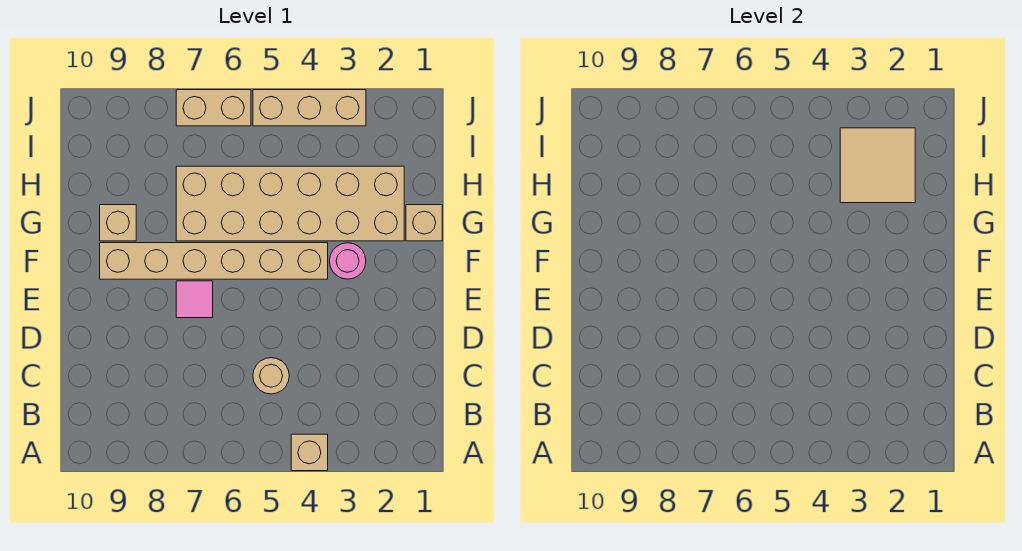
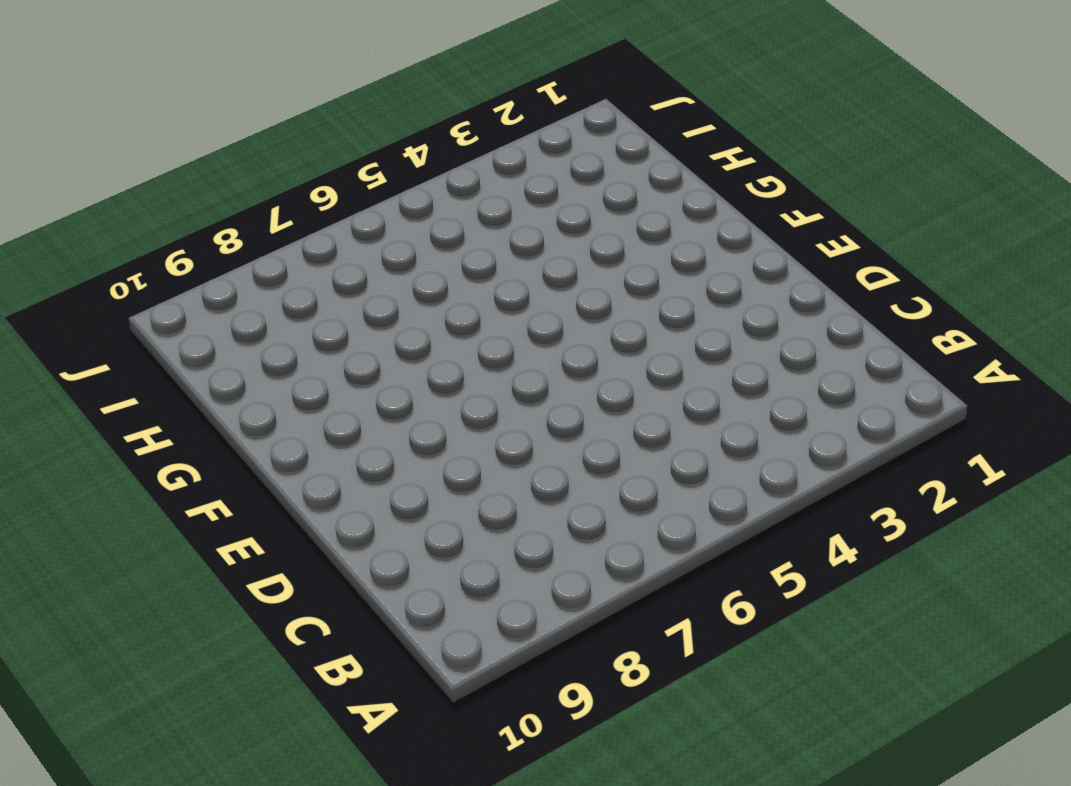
none -> tan 1x1 brick [291,434,328,471]
none -> tan 1x1 round brick [253,358,289,394]

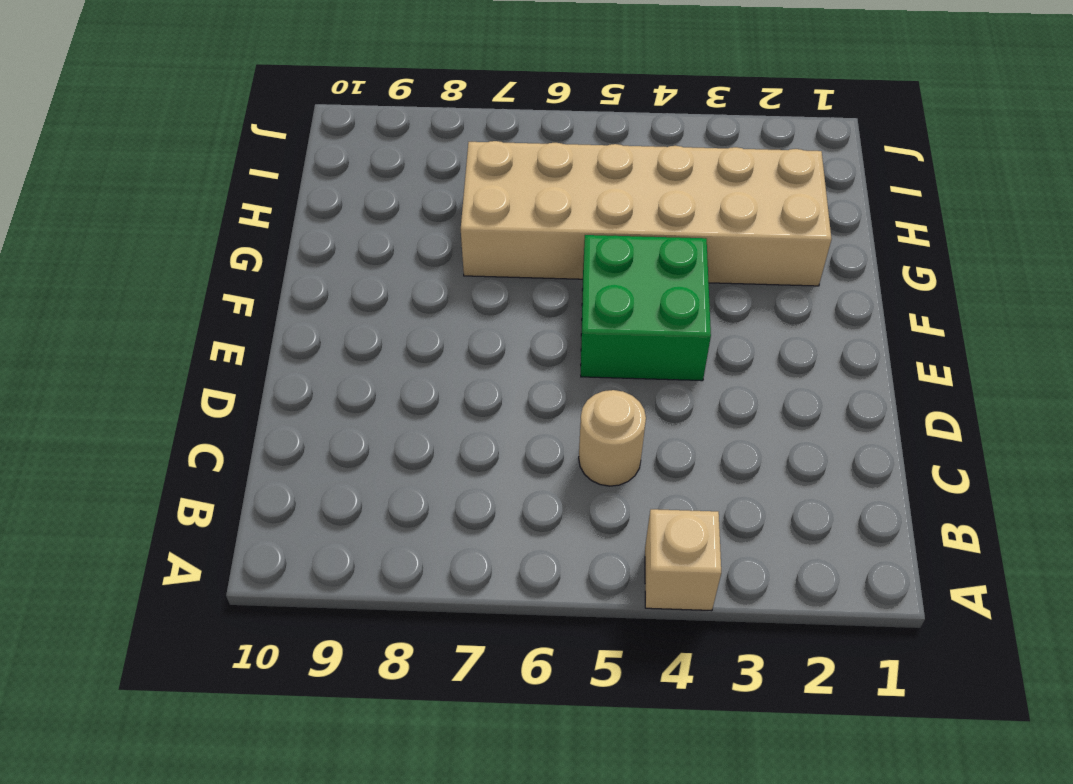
green 2x2 brick [581,235,711,381] -> tan 1x6 brick [100,243,328,279]
none -> pink 1x1 tile [176,281,213,318]
none -> pink 1x1 round brick [330,243,366,279]

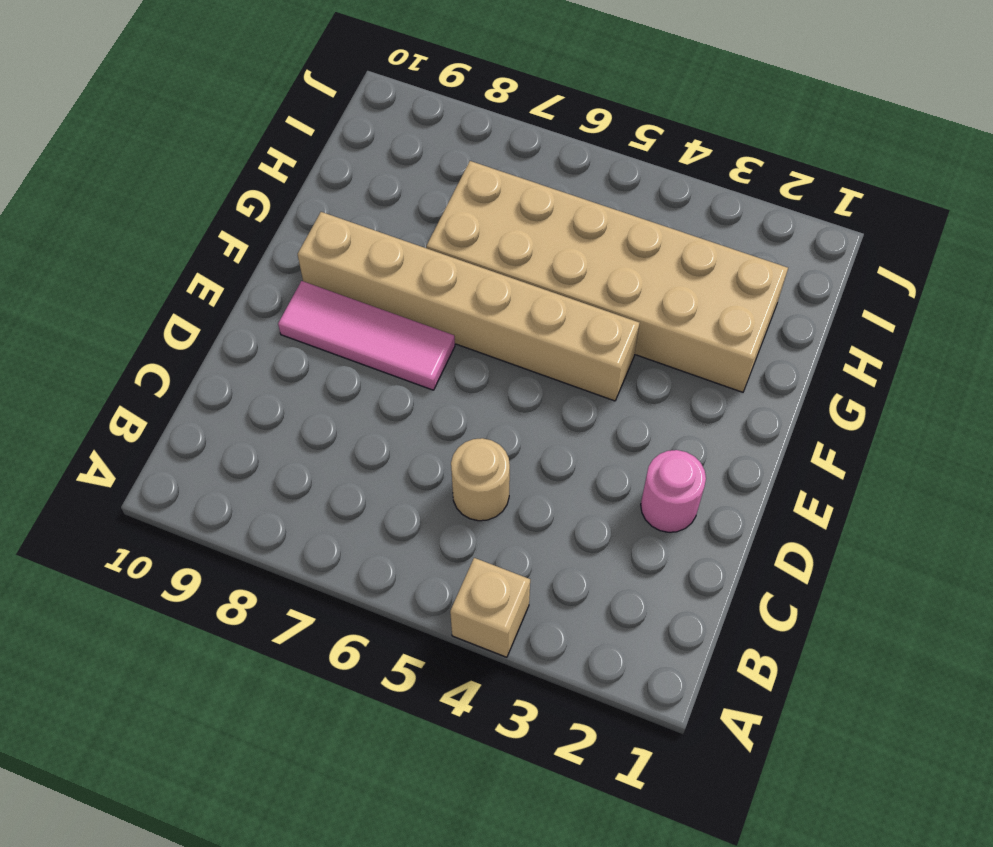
pink 1x1 round brick [641,450,706,532] -> pink 1x1 round brick moved to [330,243,366,279]
pink 1x3 tile [278,281,455,390] -> pink 1x1 tile [176,281,213,318]
none -> tan 1x1 brick [406,205,442,241]
none -> tan 1x1 brick [100,205,136,241]

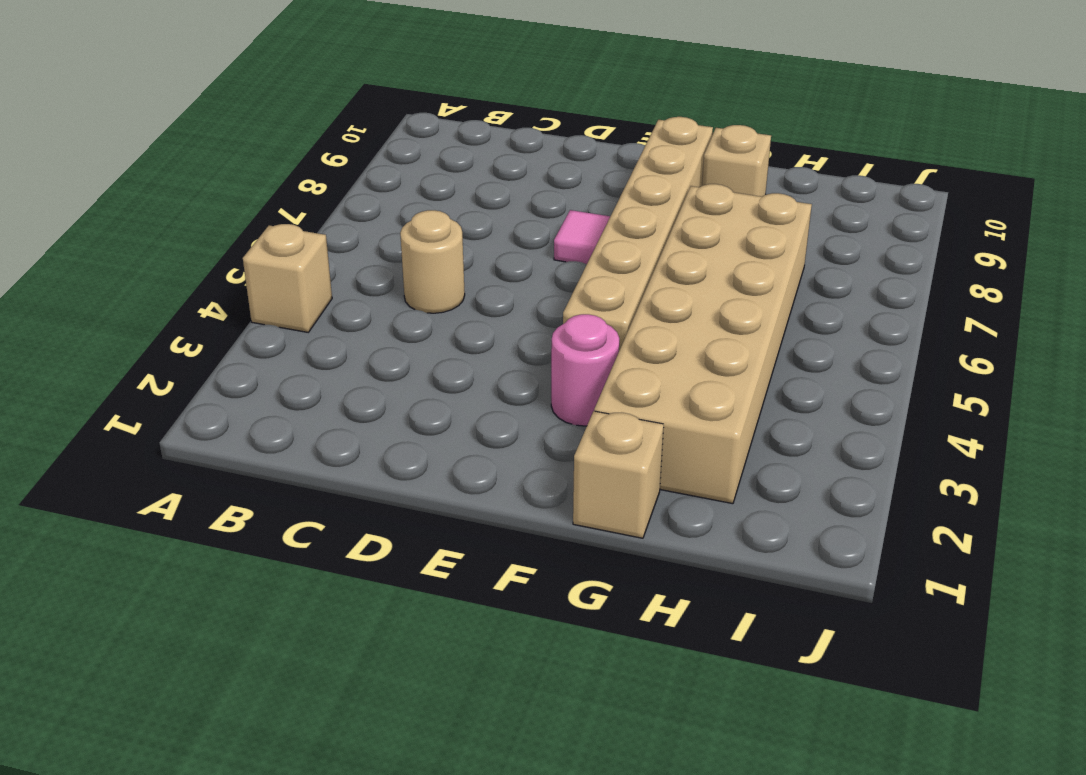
none -> tan 1x3 brick [253,90,366,126]
none -> tan 1x2 brick [176,90,251,126]

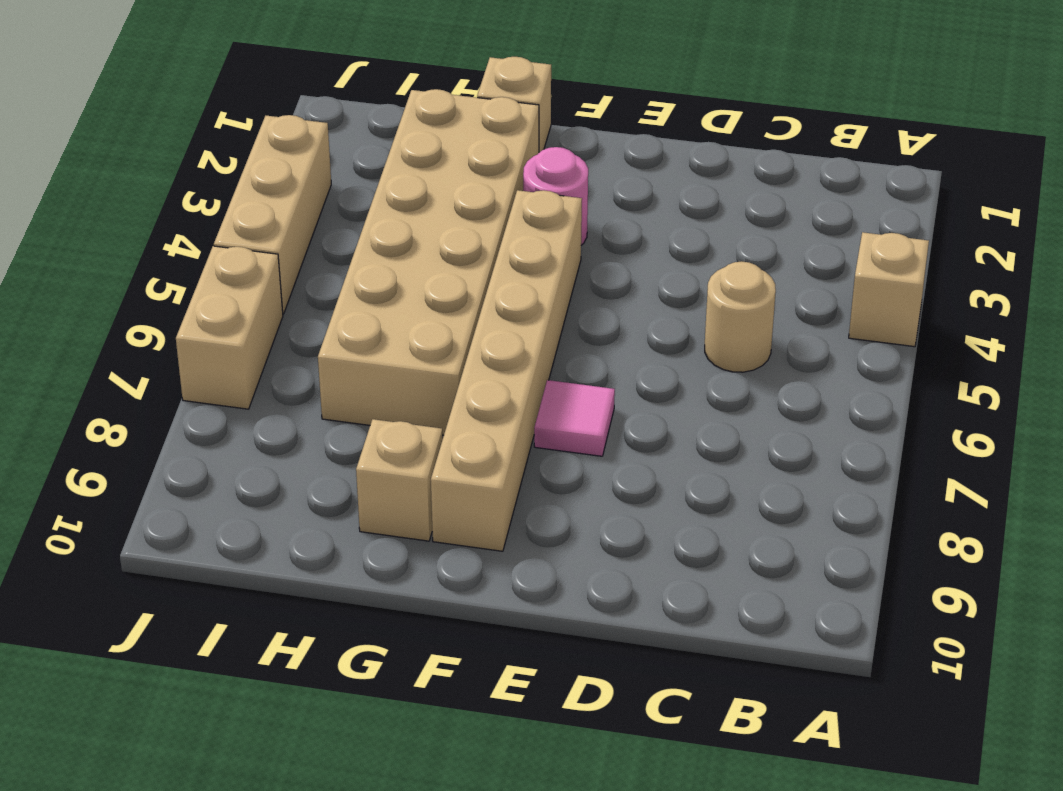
none -> tan 2x2 tile [840,128,915,203]

